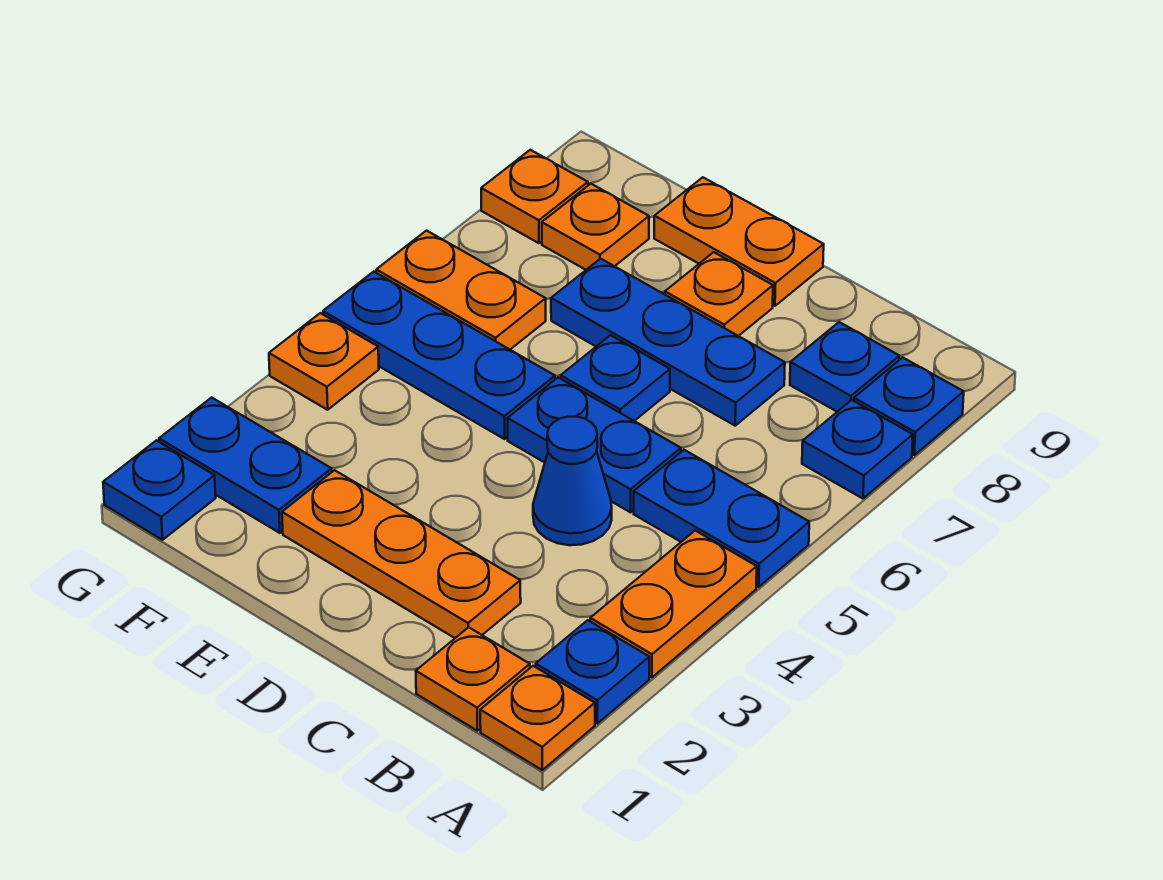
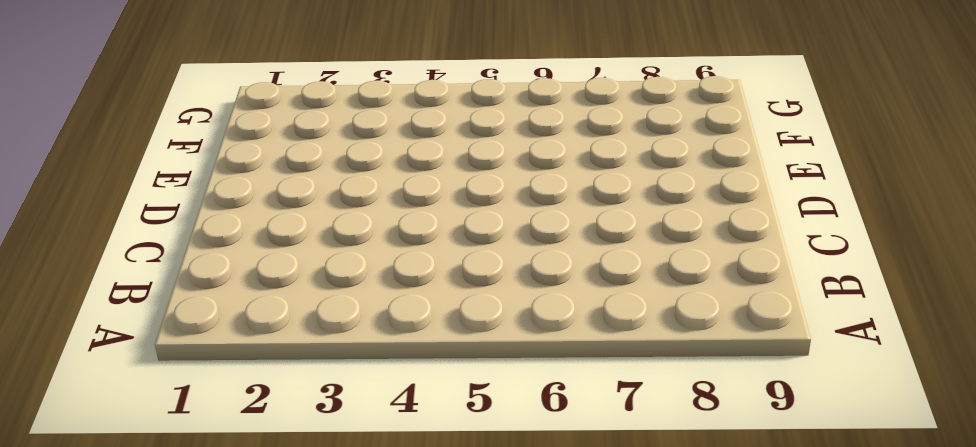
none -> orange 1x1 plate [480,666,595,770]
none -> blue 1x1 plate [536,620,649,723]
none -> orange 1x2 plate [590,531,757,677]

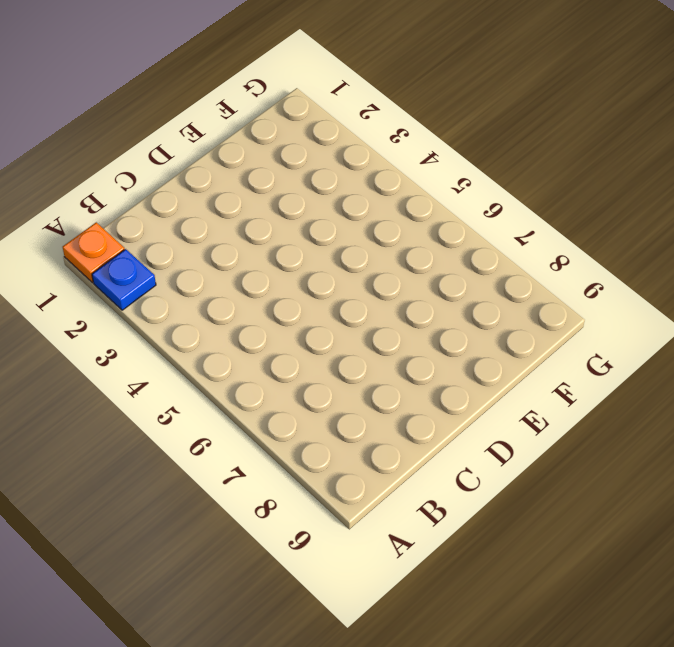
none -> orange 1x2 plate [590,531,757,677]
none -> blue 1x2 plate [634,450,809,587]
none -> blue 1x1 plate [802,400,913,498]

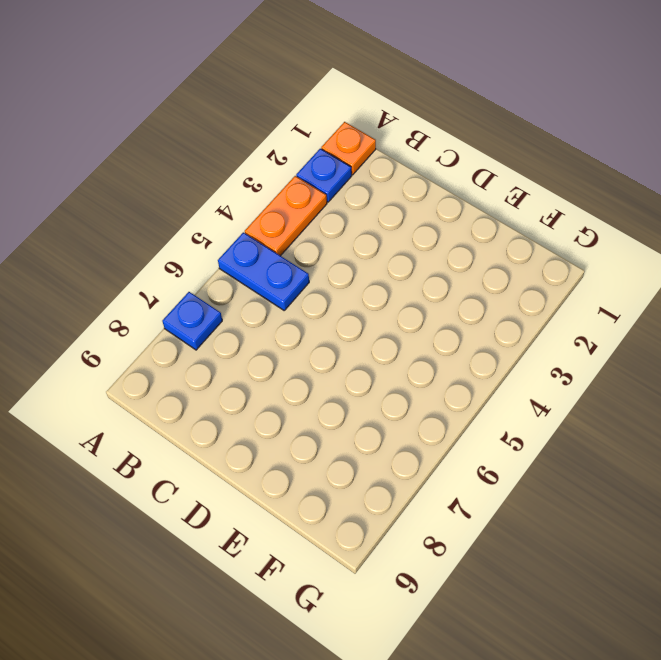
none -> blue 1x1 plate [854,357,964,455]
none -> orange 1x1 plate [416,627,530,731]
none -> blue 1x1 plate [790,322,899,412]

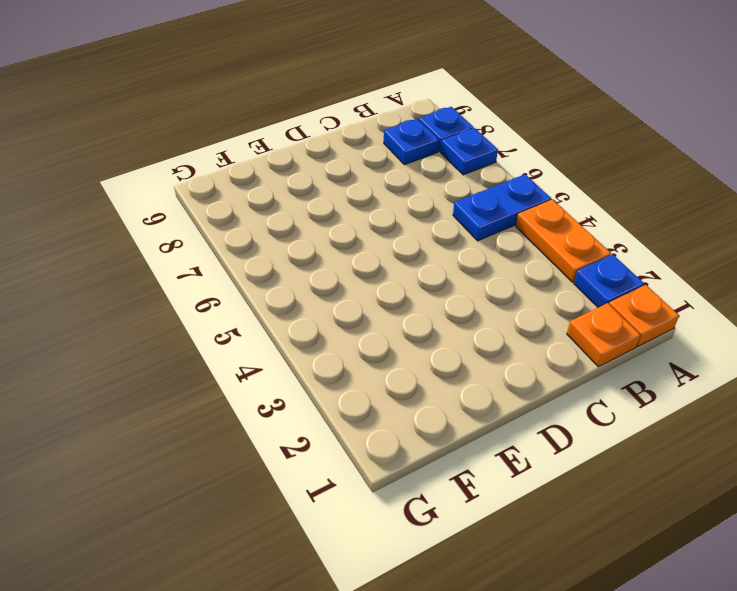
none -> orange 1x3 plate [282,470,521,638]
none -> blue 1x1 cone [533,417,612,545]
none -> blue 1x2 plate [508,378,681,512]

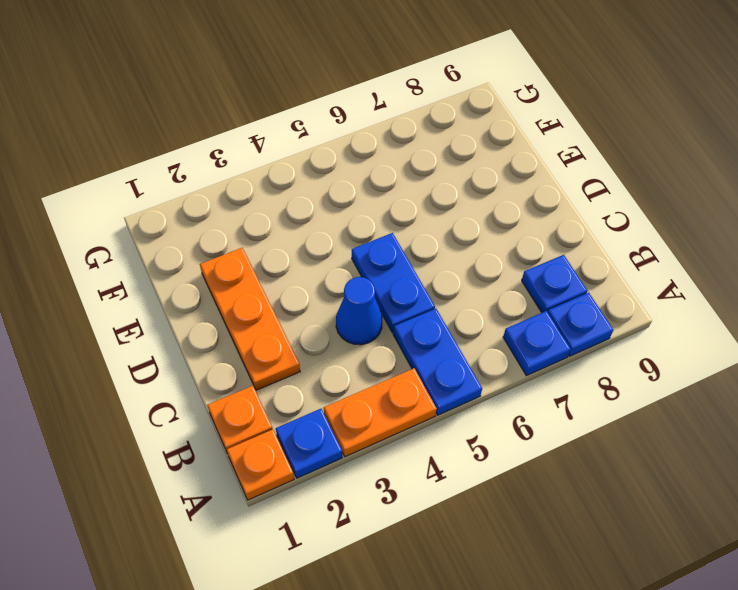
none -> blue 1x3 plate [551,259,785,426]
none -> blue 1x1 plate [561,335,670,421]
none -> orange 1x1 plate [665,252,773,336]

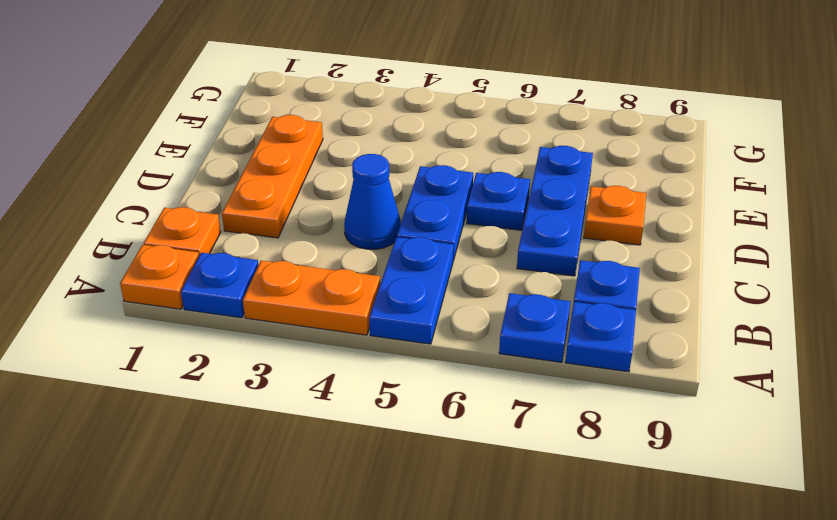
none -> orange 1x2 plate [654,177,824,306]
none -> blue 1x3 plate [323,272,555,439]
none -> blue 1x2 plate [159,397,332,533]

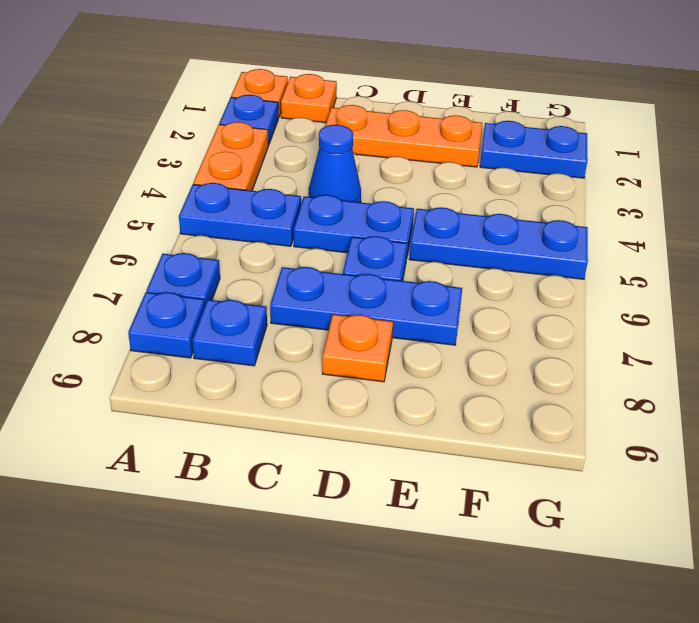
none -> orange 1x2 plate [654,177,824,306]
none -> orange 1x2 plate [376,231,546,349]
none -> orange 1x1 plate [542,184,649,270]

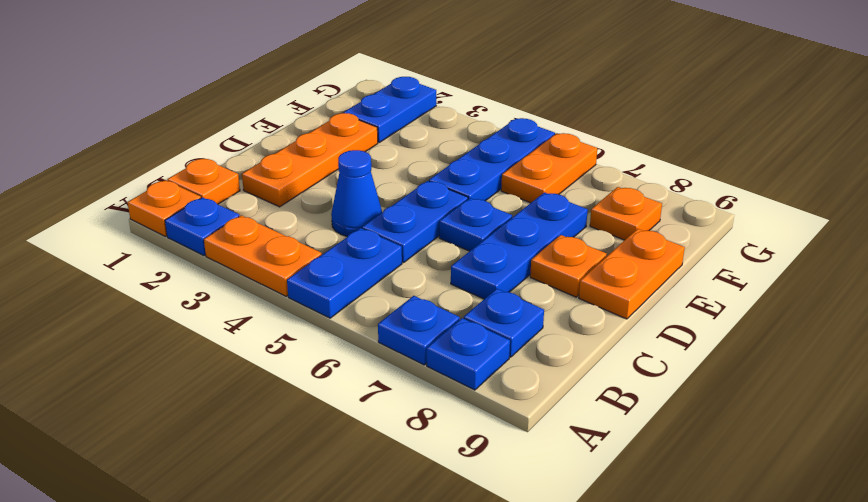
none -> blue 1x1 plate [103,440,216,540]
none -> orange 1x1 plate [269,313,379,410]
none -> orange 1x1 plate [481,150,588,243]

